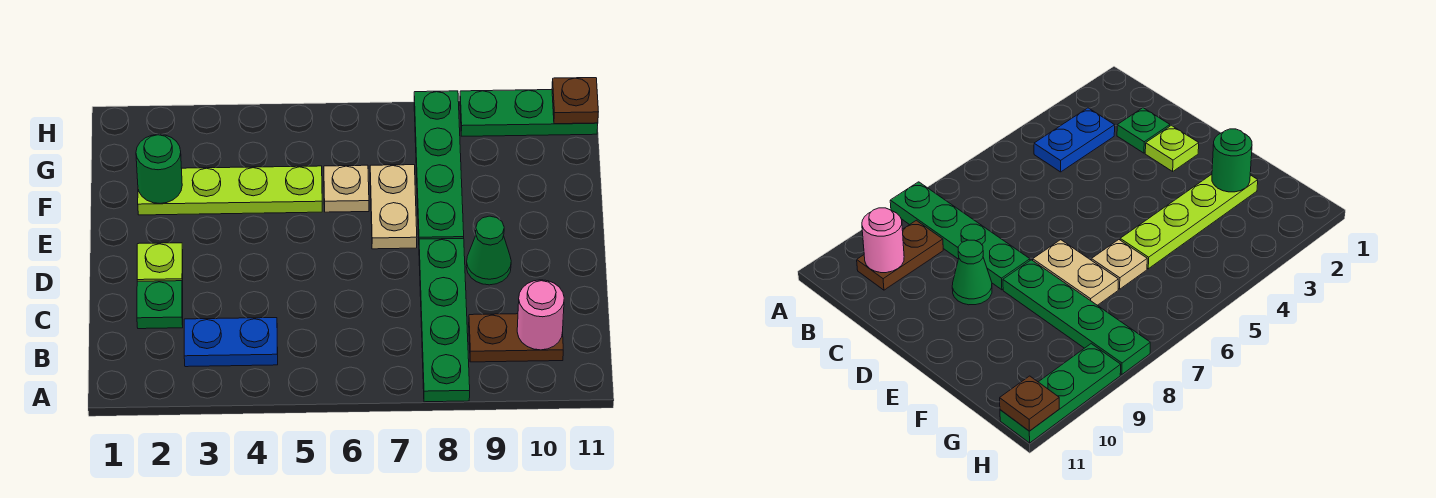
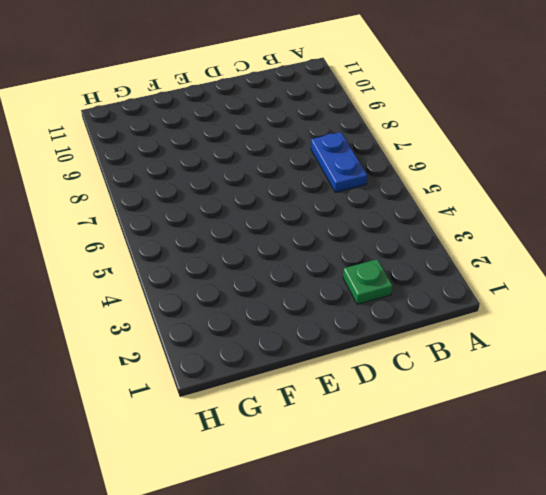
blue 1x2 plate [311,132,367,192] -> blue 1x2 plate moved to [184,318,278,367]
none -> green 1x4 plate [419,238,470,402]
none -> brown 1x2 plate [469,314,563,362]
none -> lime 1x1 plate [137,243,183,288]

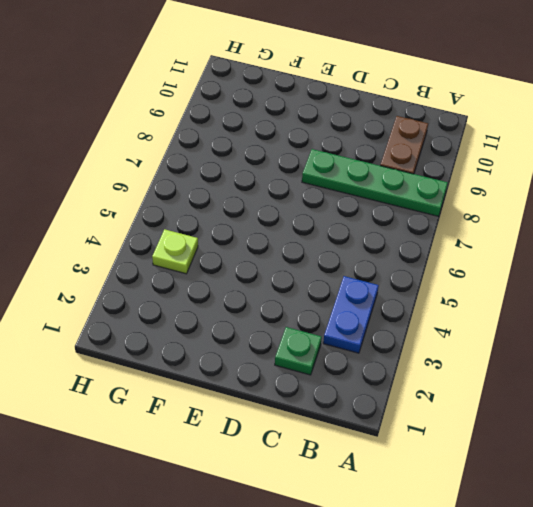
lime 1x1 plate [152,229,198,274] -> lime 1x1 plate moved to [137,243,183,288]
none -> green 1x1 cone [466,216,511,285]
none -> tan 1x2 plate [370,165,417,249]
none -> green 1x4 plate [414,91,464,239]

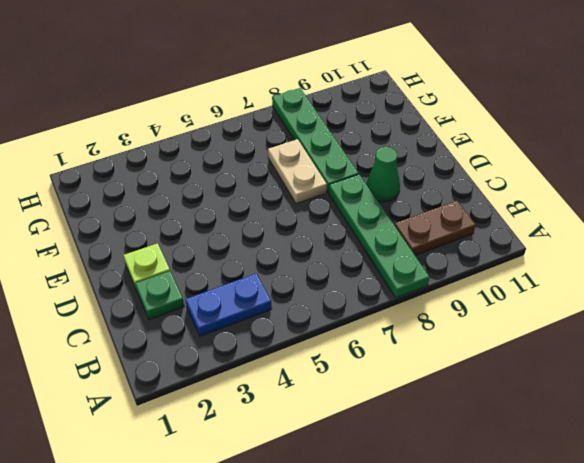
none -> lime 1x4 plate [138,166,322,215]
none -> tan 1x1 plate [324,165,369,212]
none -> green 1x3 plate [460,90,598,136]

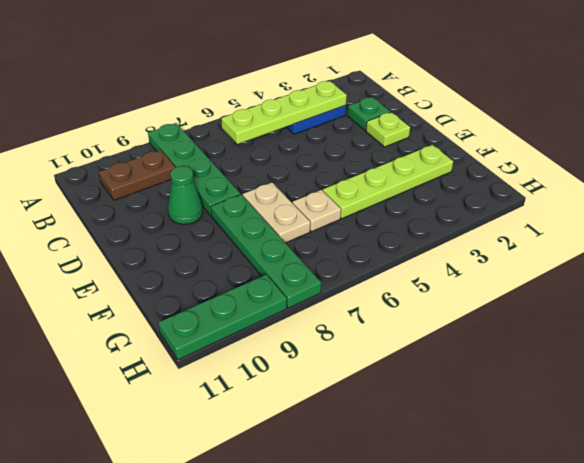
lime 1x4 plate [221,81,347,144] -> none
none -> pink 1x1 round brick [517,280,564,350]
none -> green 1x1 round brick [136,134,182,203]
none -> brown 1x1 plate [552,78,598,124]

